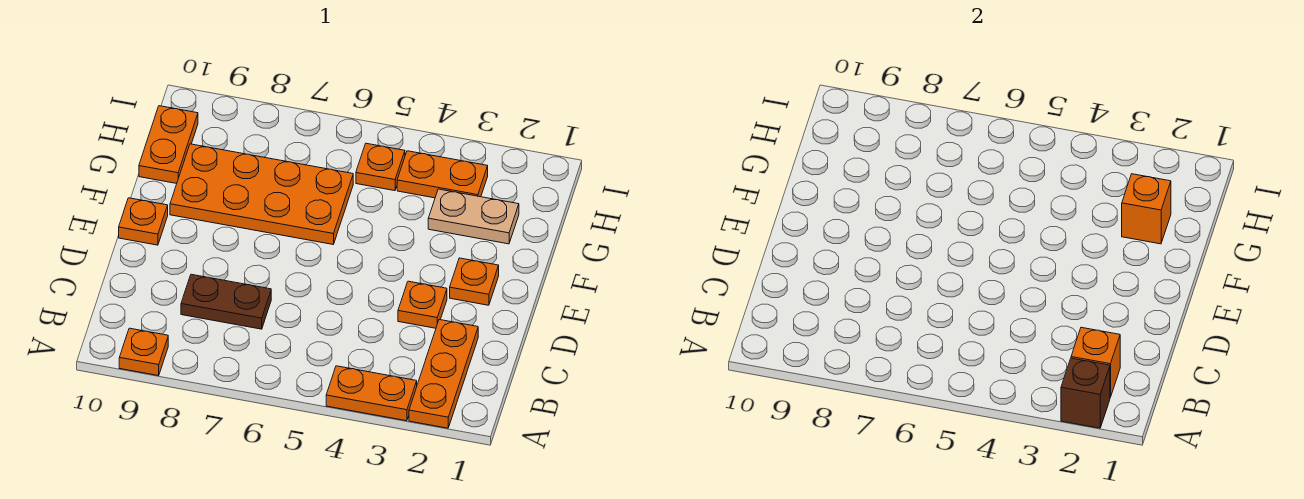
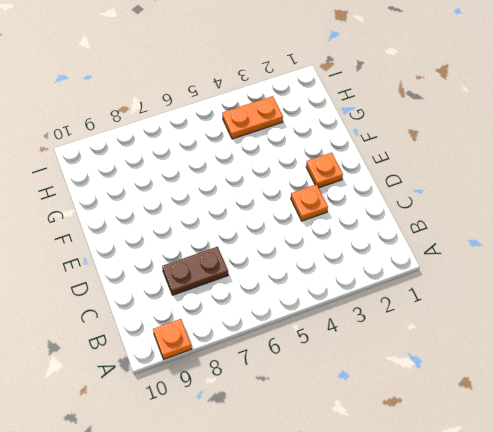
none -> orange 1x3 plate [409,320,478,428]
none -> orange 1x2 plate [326,366,417,421]
none -> orange 1x1 plate [119,198,168,245]

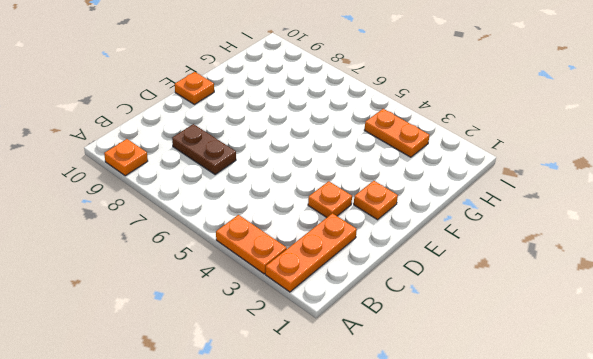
none -> orange 2x4 plate [170,144,353,244]
none -> tan 1x2 plate [428,189,519,244]
none -> orange 1x2 plate [139,106,198,184]

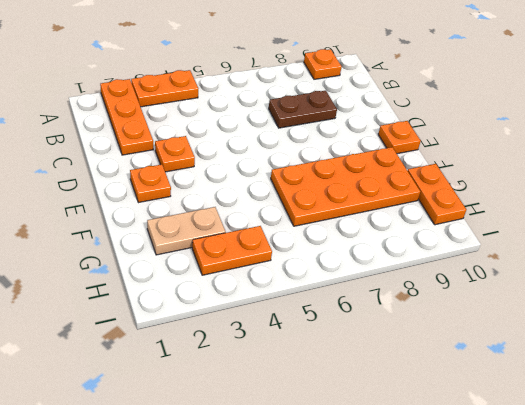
none -> orange 1x1 plate [356,143,405,191]
none -> brown 1x1 brick [1061,358,1110,428]
none -> orange 1x1 brick [1071,327,1120,397]

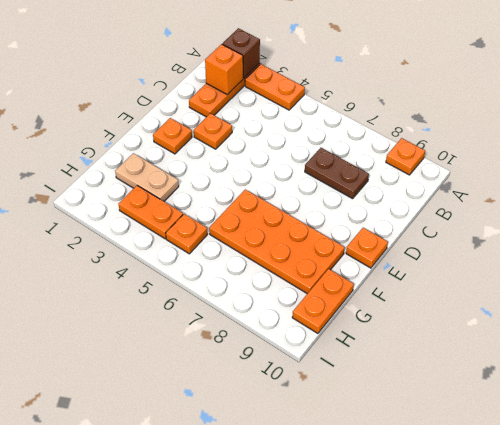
none -> orange 1x1 brick [1122,174,1171,244]

